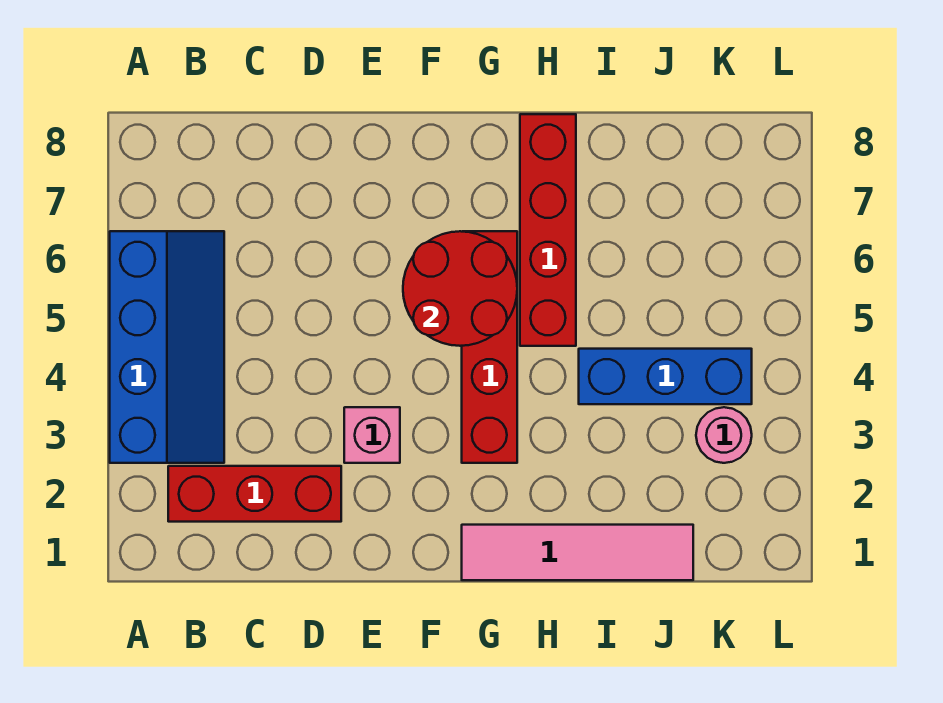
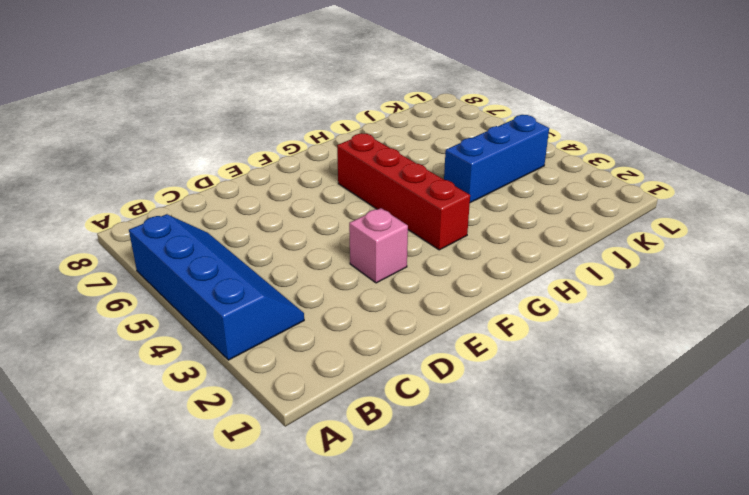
none -> red 1x3 brick [168,466,341,522]
none -> pink 1x4 tile [462,525,693,580]

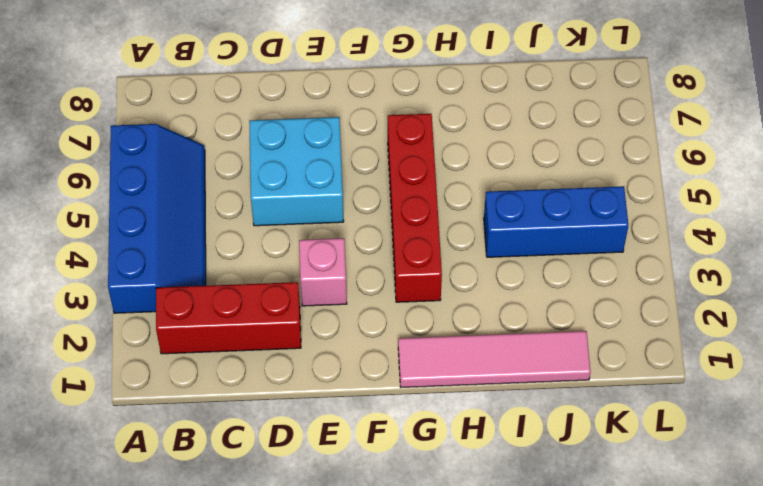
cyan 2x2 brick [249,117,344,226] -> none
none -> red 1x4 brick [520,114,576,346]
none -> pink 1x1 round brick [696,407,752,463]

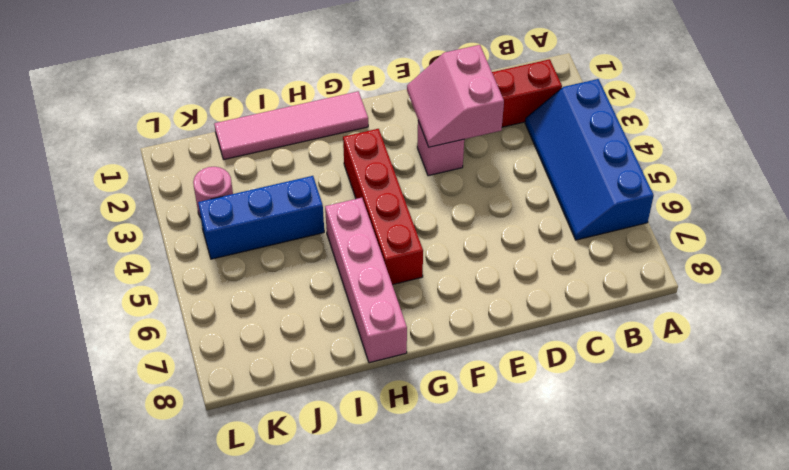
pink 2x2 slope [407,45,504,147] -> none
pink 1x4 brick [325,198,407,363] -> red 1x4 brick [520,114,576,346]
none -> red 2x2 round brick [403,231,517,346]

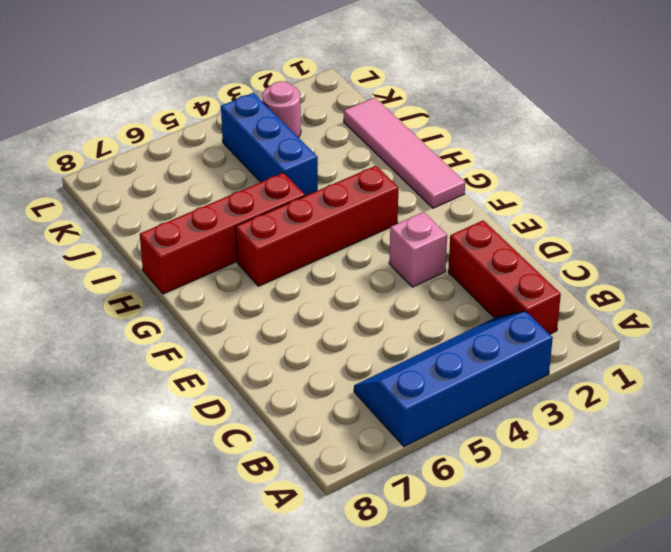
none -> red 2x2 round brick [403,231,517,346]

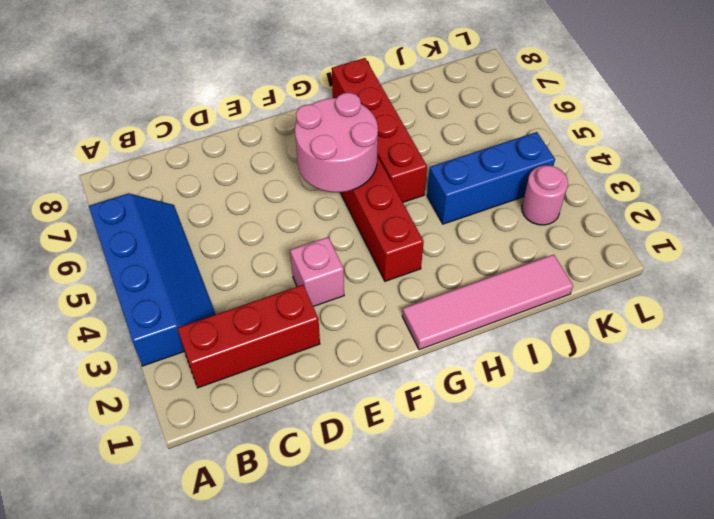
pink 2x2 round brick [295,93,378,192] -> red 2x2 round brick [403,231,517,346]

